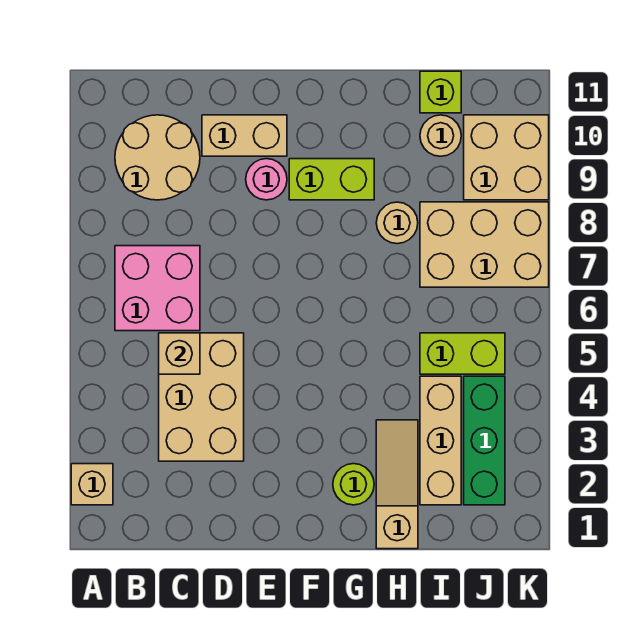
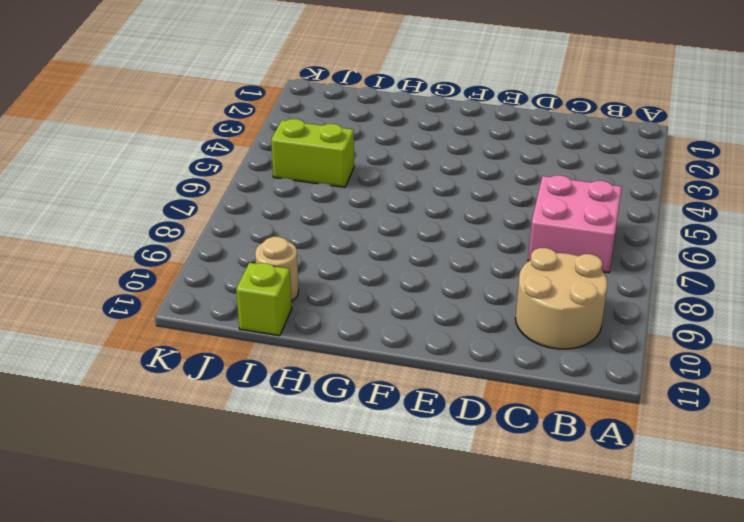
none -> tan 1x1 brick [71,464,113,505]
none -> tan 2x3 brick [159,333,244,461]
none -> tan 1x2 brick [202,115,287,156]

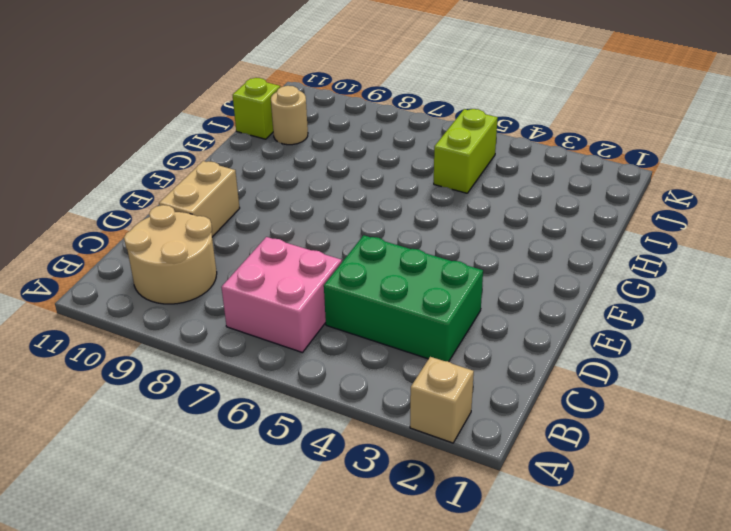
green 2x3 brick [324,235,483,362] -> tan 2x3 brick [159,333,244,461]
none -> pink 1x1 round brick [246,159,287,200]
none -> lime 1x2 brick [289,159,374,200]
none -> lime 1x1 round brick [333,464,374,505]

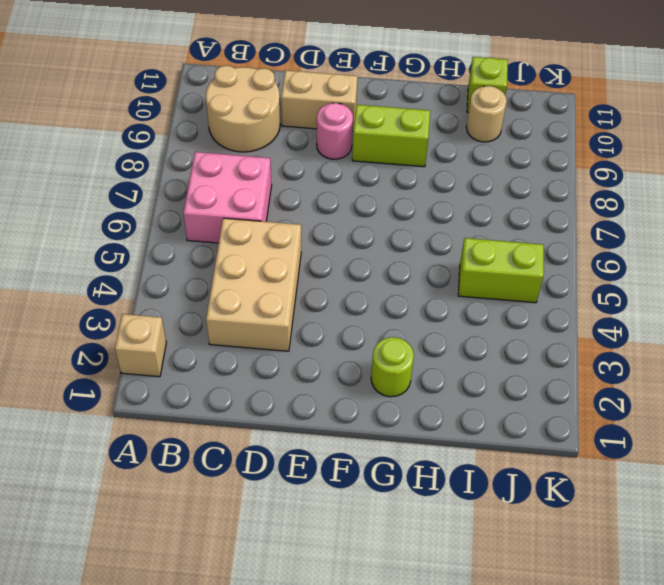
none -> tan 1x3 slope [376,420,418,549]
none -> tan 1x1 round brick [376,202,418,244]
none -> tan 1x3 brick [420,376,461,505]

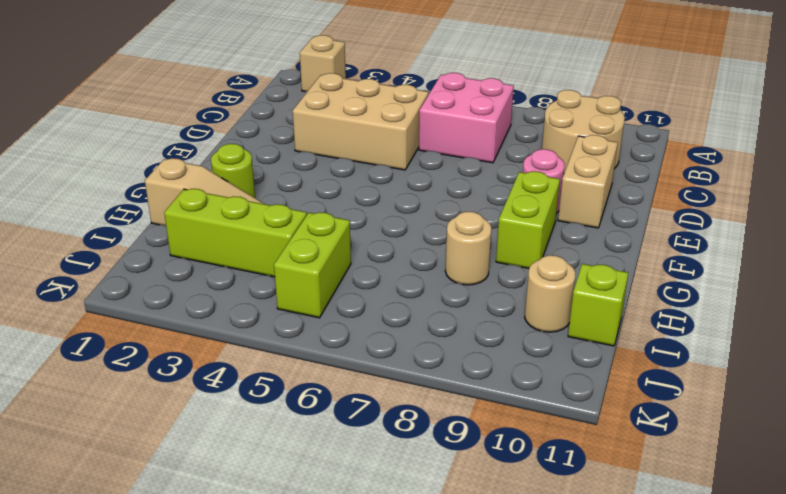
lime 1x3 brick [164,189,307,277] -> tan 1x3 brick [420,376,461,505]
none -> tan 2x3 brick [420,202,549,287]
none -> green 1x3 brick [464,376,505,505]
none -> tan 2x2 brick [464,115,549,200]

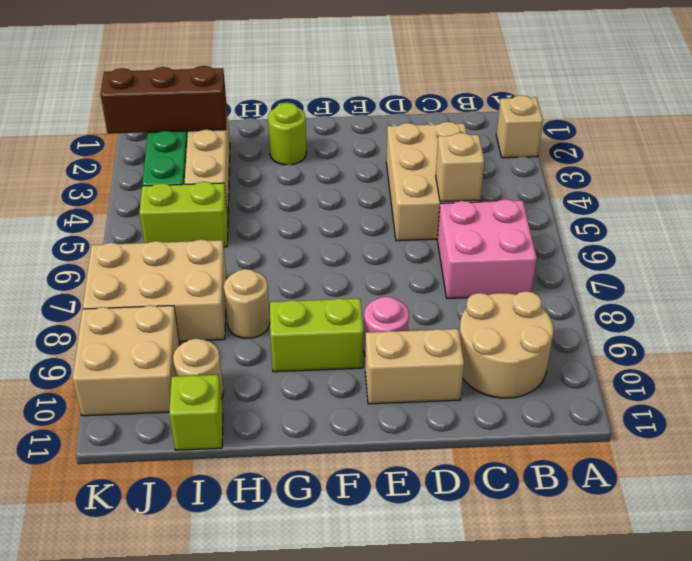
brown 1x3 brick [101,66,227,134] -> none
none -> tan 1x3 slope [376,420,418,549]

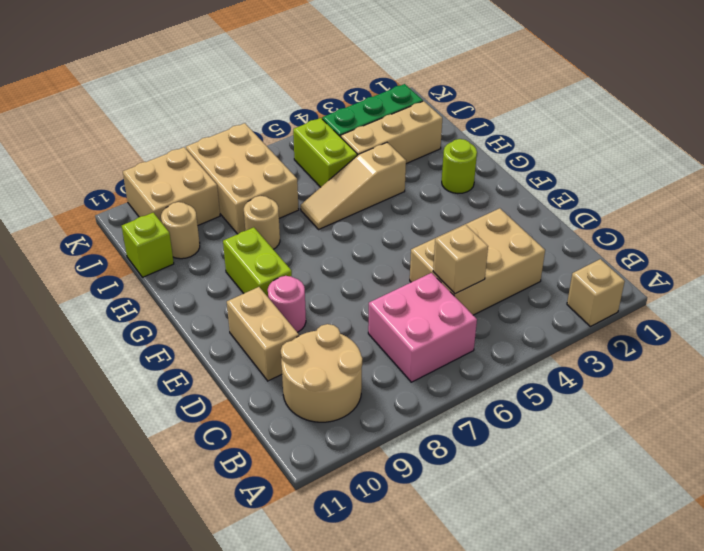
tan 1x3 slope [301,143,406,229] -> tan 1x3 slope moved to [376,420,418,549]

